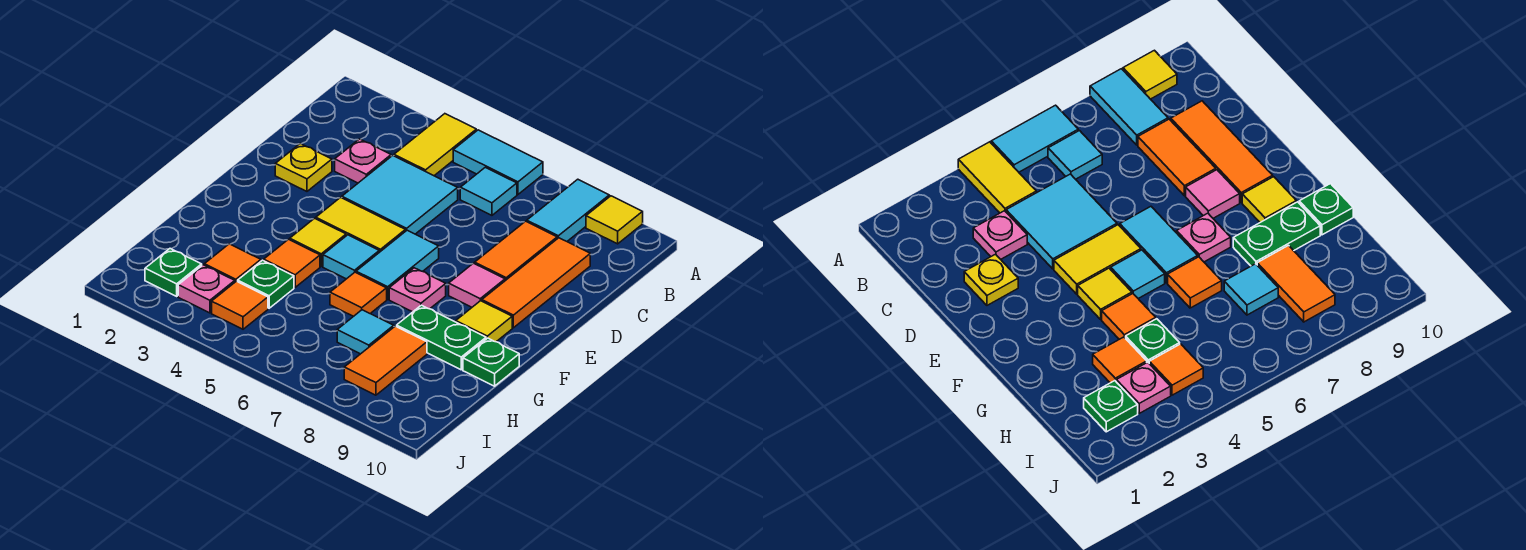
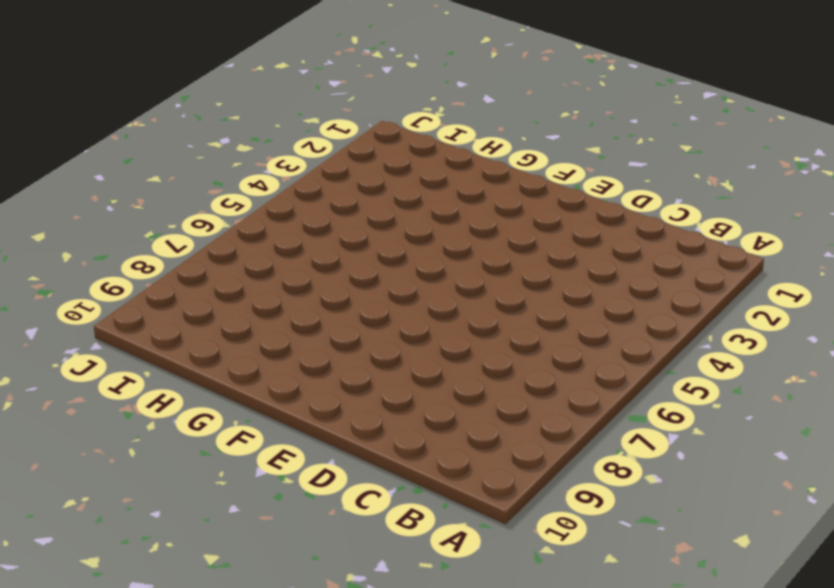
none -> yellow 1x2 tile [394,114,476,176]
none -> cyan 1x2 tile [453,130,543,194]
none -> cyan 1x2 tile [527,179,609,241]

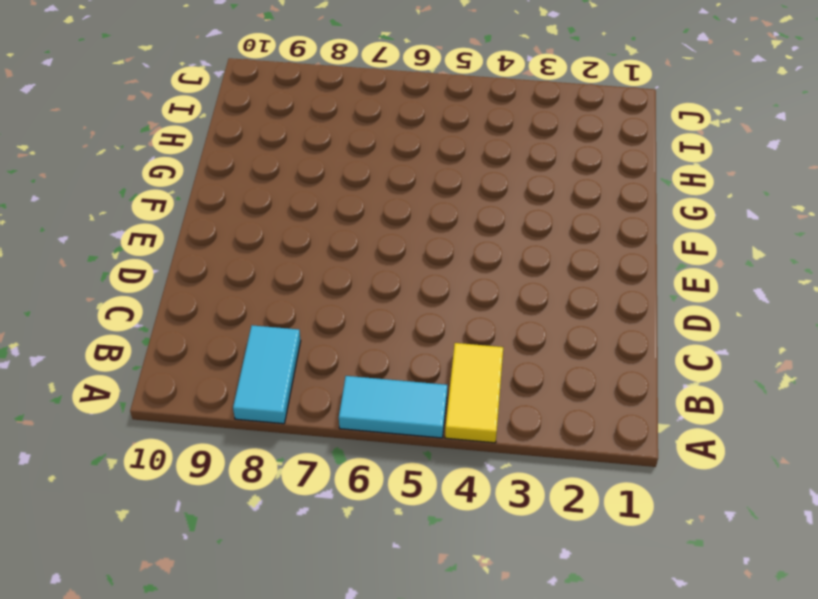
none -> yellow 1x1 tile [586,196,643,244]
none -> cyan 1x1 tile [460,167,517,215]
none -> pink 1x1 plate [335,139,391,183]

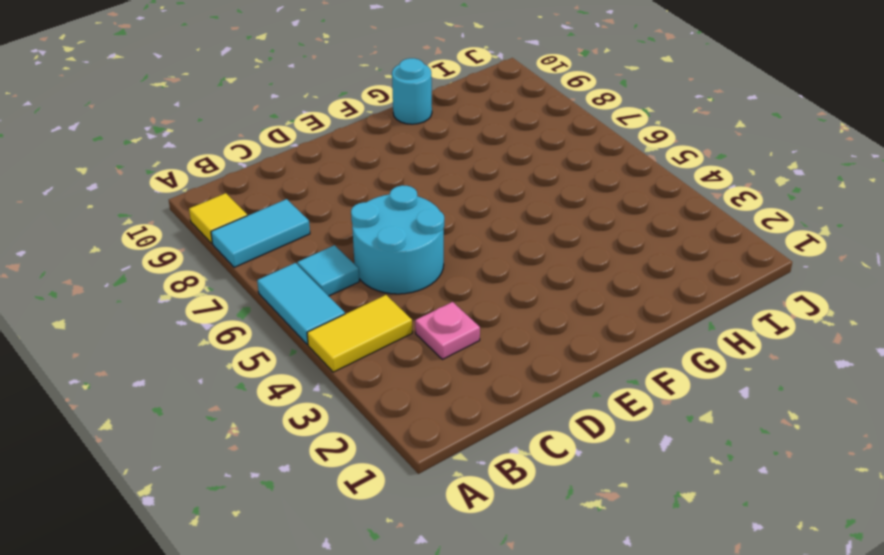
cyan 2x2 round brick [351,185,444,294] -> cyan 2x2 tile [342,156,458,234]
cyan 1x1 round brick [392,58,432,124] -> green 1x1 plate [463,338,519,386]
none -> orange 1x2 tile [475,221,557,281]
none -> orange 1x3 tile [482,238,590,328]
none -> yellow 1x1 plate [275,144,332,191]

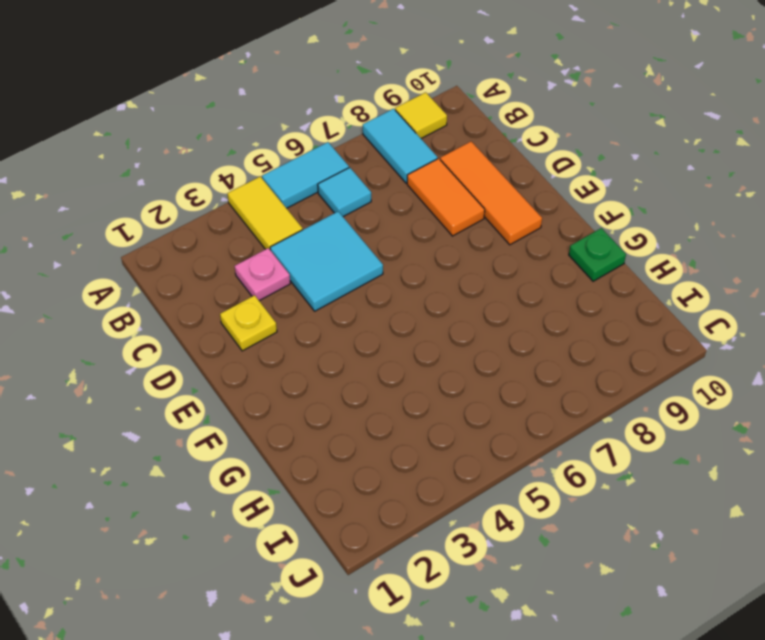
none -> yellow 1x2 tile [316,197,405,252]
none -> cyan 1x2 tile [356,230,439,299]
none -> pink 1x1 tile [449,263,505,307]

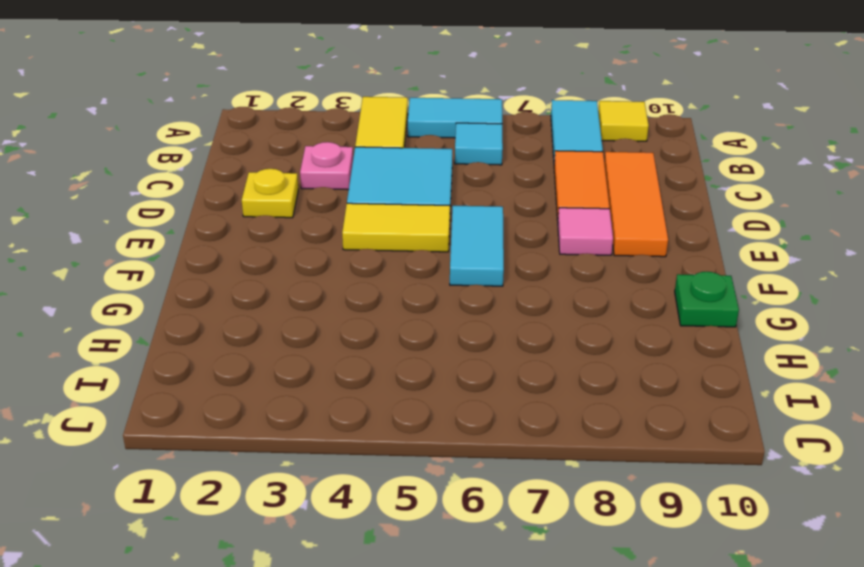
none -> yellow 1x1 tile [290,218,346,266]
none -> cyan 1x1 tile [323,235,379,279]
none -> pink 1x1 plate [389,268,446,312]

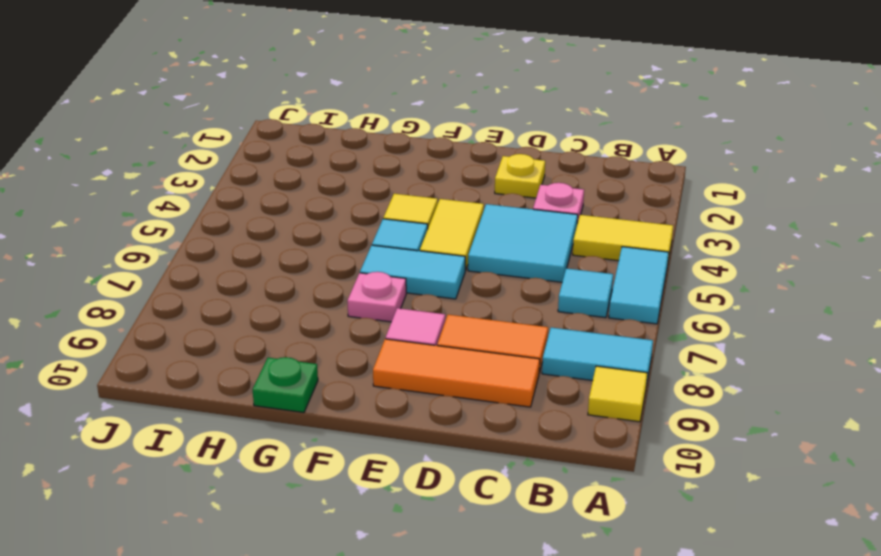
none -> yellow 1x1 tile [456,301,512,342]
none -> orange 1x1 tile [264,239,320,287]
none -> orange 1x1 tile [330,272,387,316]

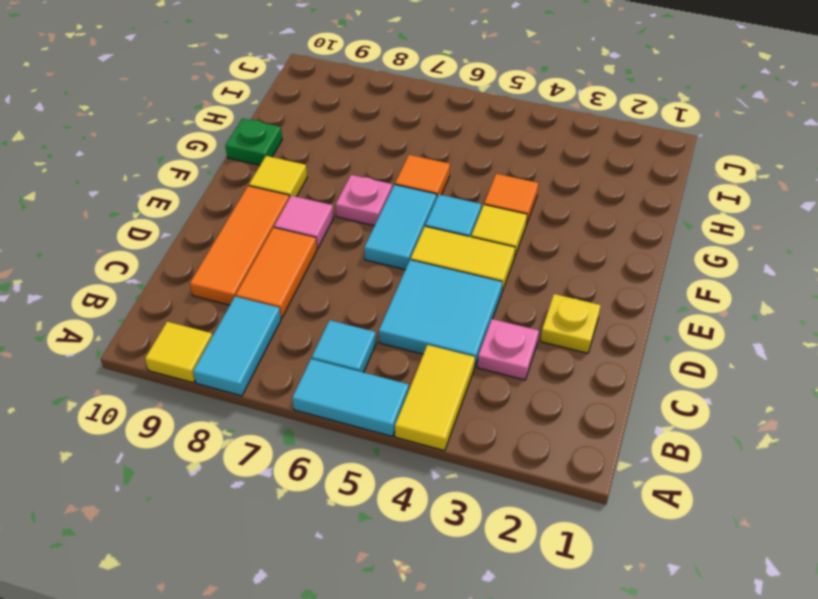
none -> green 1x2 plate [396,305,486,370]
none -> orange 1x1 tile [204,244,261,282]
none -> green 1x1 plate [238,260,294,308]

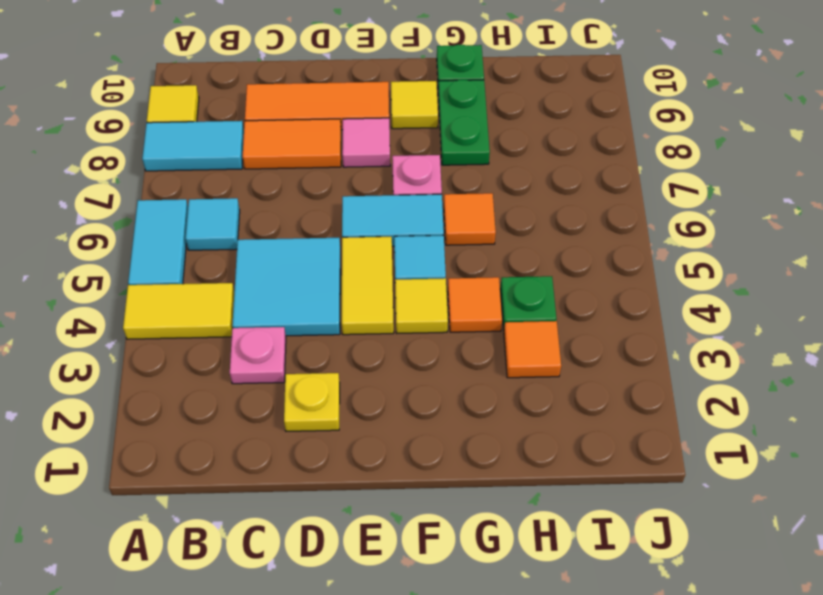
none -> cyan 1x1 tile [337,310,394,354]
none -> orange 1x2 tile [344,326,427,395]
none -> green 1x1 plate [145,249,202,296]

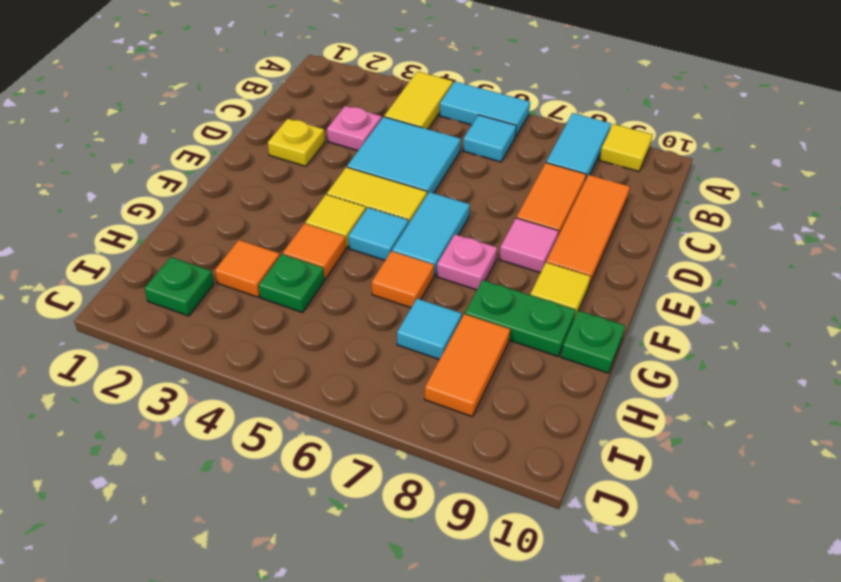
none -> pink 1x1 plate [178,265,235,313]
none -> orange 1x1 tile [212,281,268,329]

